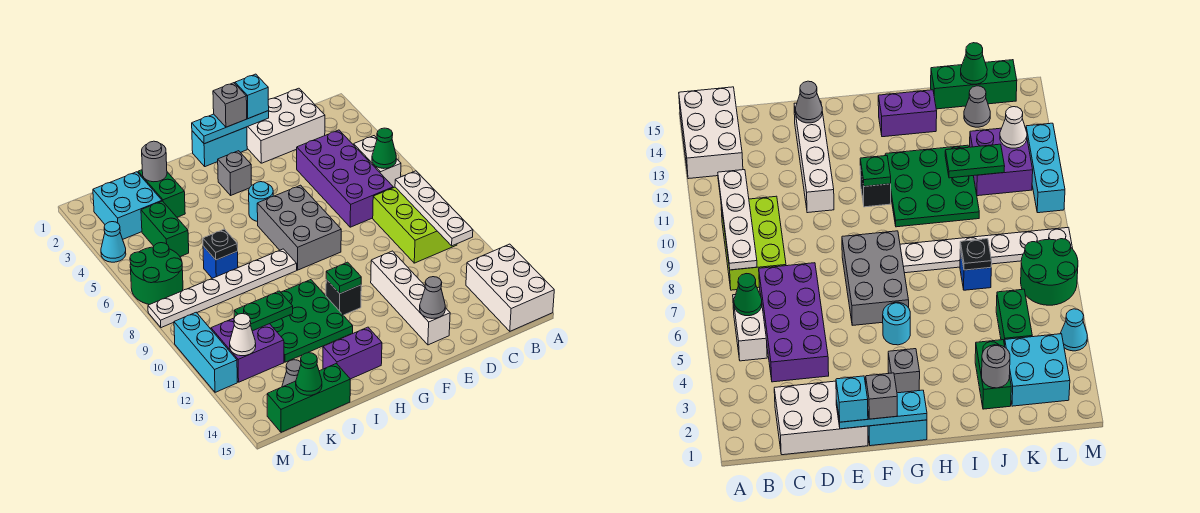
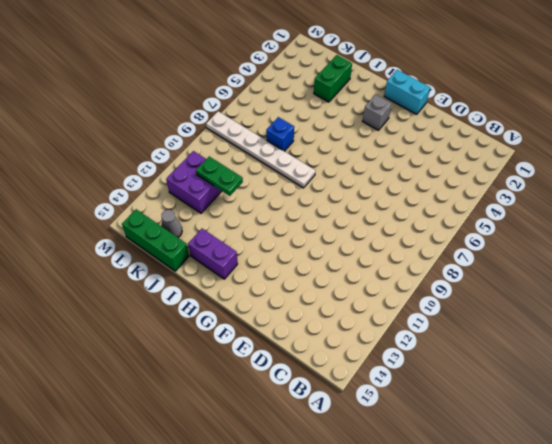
none -> white 2x3 brick [466,244,554,331]
none -> white 1x2 brick [354,136,401,188]
none -> lime 2x3 brick [373,187,457,263]
none -> white 2x3 brick [247,88,325,163]

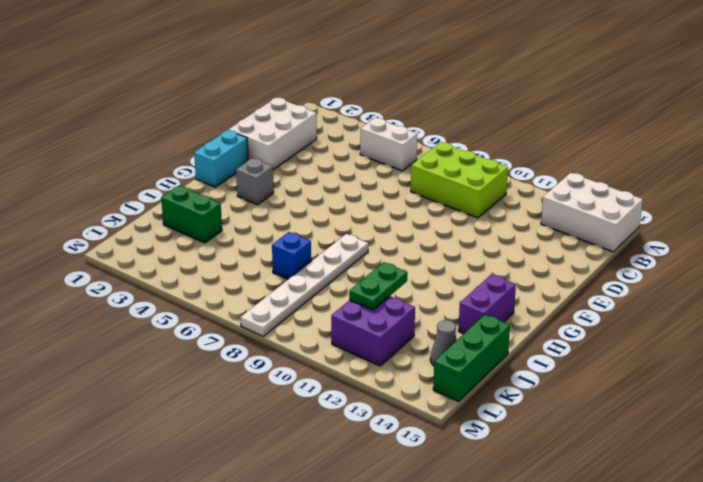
none -> purple 2x4 brick [297,130,393,227]
none -> white 1x4 brick [371,251,450,345]
none -> grey 2x3 brick [257,185,341,270]
none -> cyan 1x1 round brick [249,182,273,222]

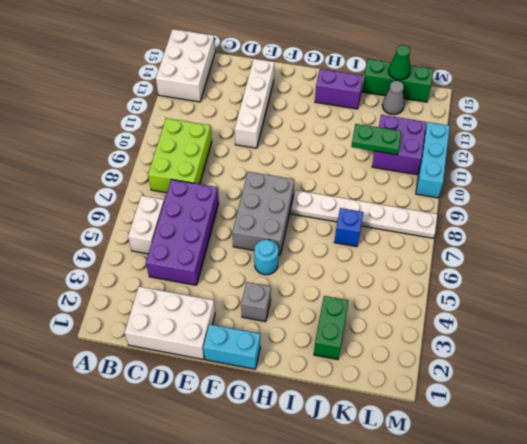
none -> black 1x1 brick [326,279,361,315]
none -> green 3x3 plate [270,280,353,362]
none -> cyan 2x2 brick [93,172,162,239]
none -> green 1x2 brick [141,201,189,257]

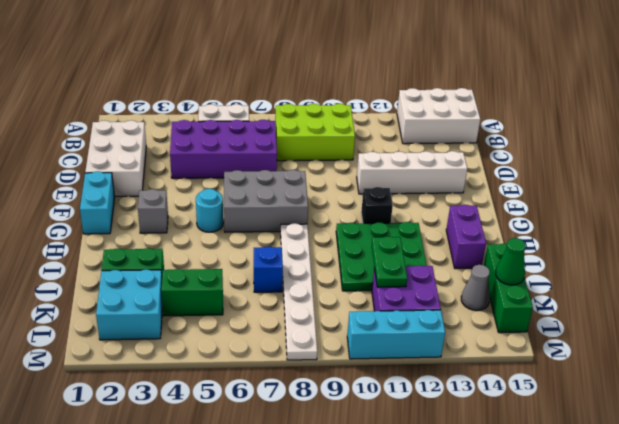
none -> green 2x2 round brick [130,243,183,305]
none -> cyan 1x1 cone [101,222,126,262]
none -> green 1x1 cone [372,128,396,168]
none -> white 1x4 plate [395,171,473,246]

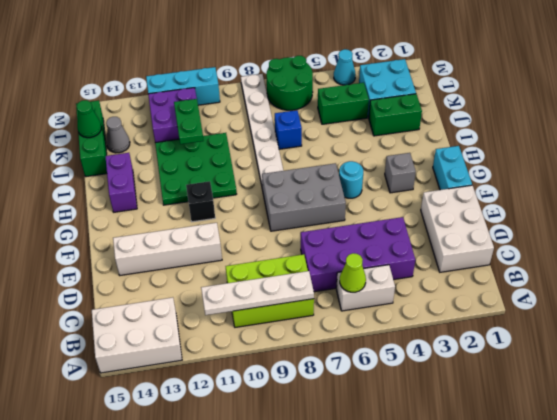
lime 1x1 cone [340,253,366,292] -> green 1x1 cone [372,128,396,168]
none -> cyan 1x3 plate [192,111,269,144]
none -> grey 1x1 cone [420,277,445,318]
none -> green 1x1 plate [326,262,361,294]
none -> grey 1x1 round brick [142,141,167,182]

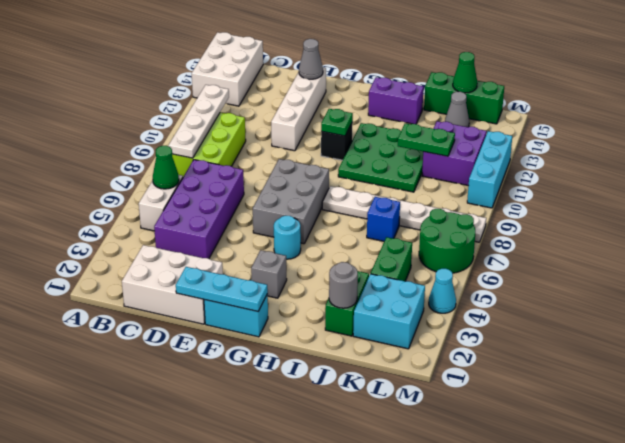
none -> black 1x1 plate [203,229,238,260]
none -> white 1x1 cone [230,314,256,356]
none -> cyan 1x1 brick [235,74,269,119]
none -> grey 1x1 brick [213,83,247,127]

